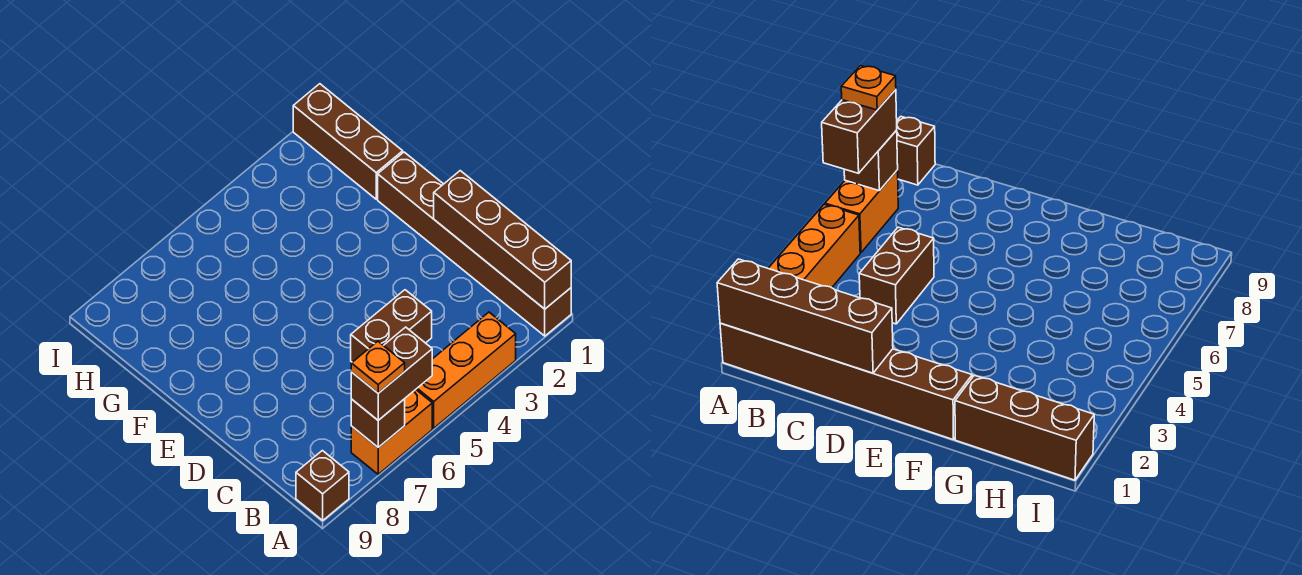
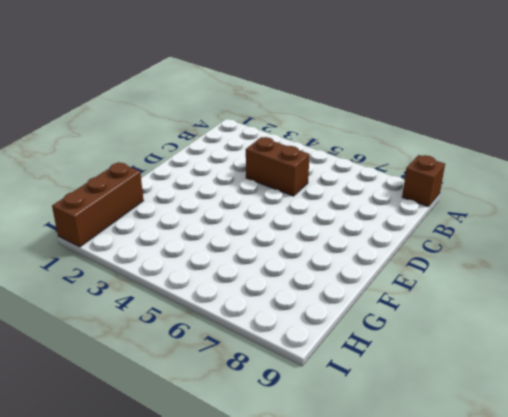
none -> brown 1x6 brick [378,152,571,336]
none -> orange 1x3 brick [416,312,516,428]

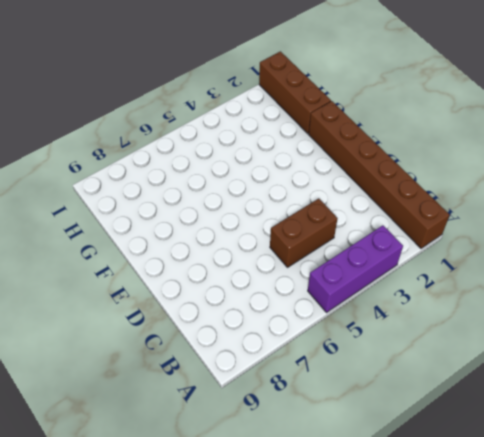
purple 1x3 brick [308,225,403,312] -> orange 1x3 brick [416,312,516,428]
none -> orange 1x2 brick [351,390,432,474]
none -> brown 1x1 brick [296,451,349,520]

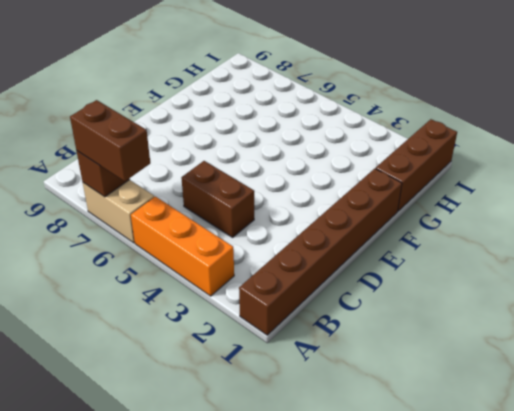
tan 1x2 brick [83,180,154,243] -> orange 1x2 brick [351,390,432,474]
none -> brown 1x1 brick [296,451,349,520]
none -> brown 1x4 brick [434,171,571,309]

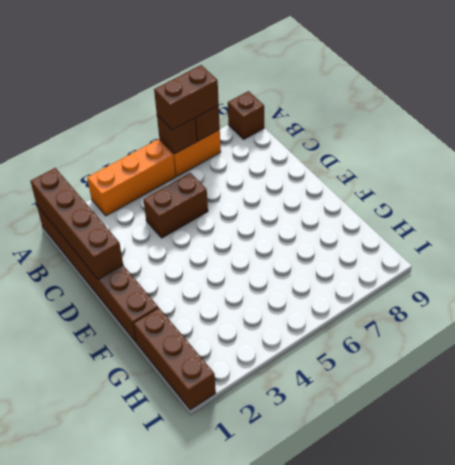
brown 1x1 brick [157,115,197,154] -> none
none -> orange 1x1 plate [351,341,405,393]

